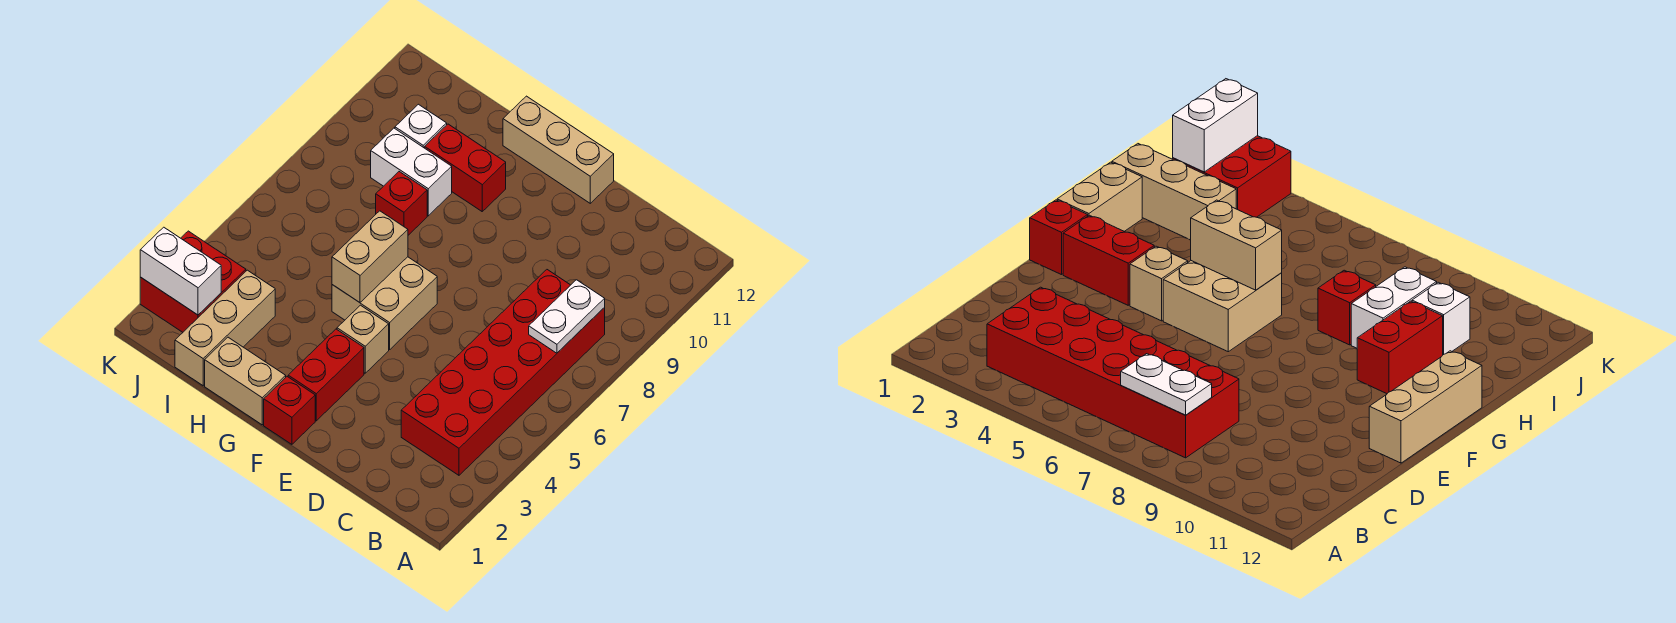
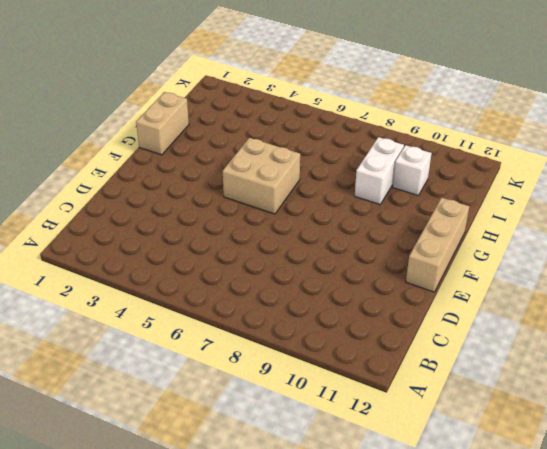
none -> red 2x6 brick [401,270,605,475]
none -> red 1x1 brick [264,377,315,444]
none -> red 1x2 brick [288,329,364,421]

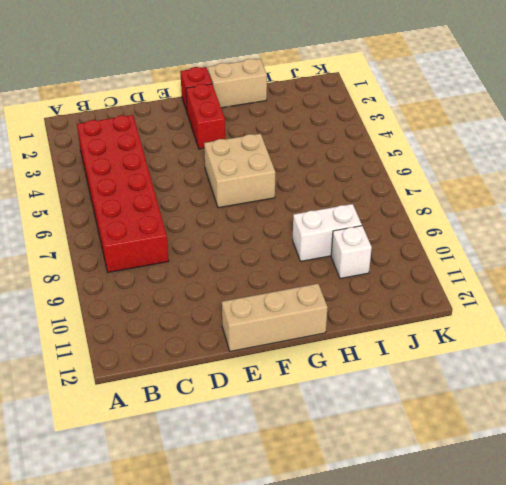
none -> tan 1x1 brick [337,305,389,373]
none -> red 1x2 brick [425,124,506,211]
none -> red 1x1 brick [376,172,427,235]

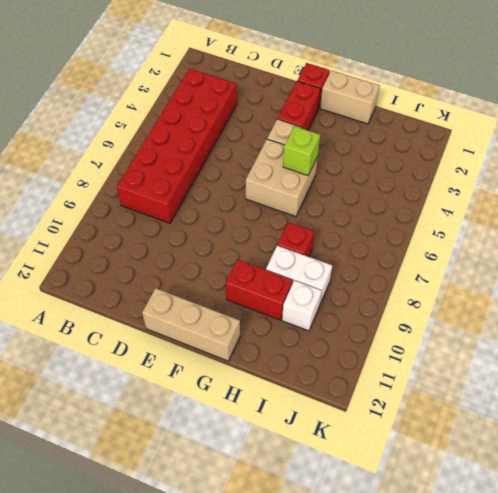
lime 1x1 brick [283,126,320,176] -> tan 1x2 brick [332,211,408,303]
none -> tan 1x3 brick [175,270,275,386]
none -> red 2x2 brick [140,231,246,332]
none -> white 1x2 plate [529,280,605,353]

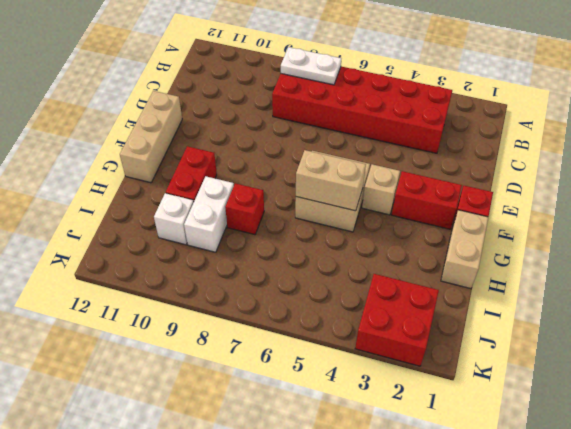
none -> tan 1x3 brick [175,270,275,386]
none -> white 1x2 brick [140,227,221,315]

